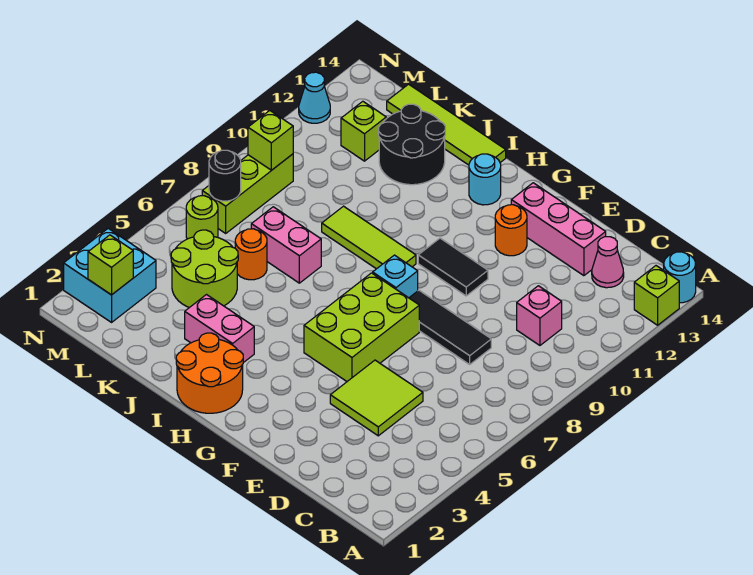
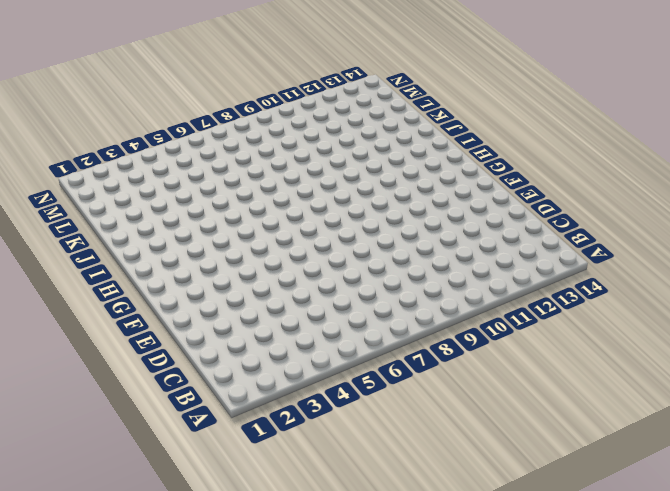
none -> lime 1x1 brick [634,266,679,325]
none -> cyan 1x1 round brick [664,252,696,303]
none -> pink 1x1 brick [517,286,562,345]

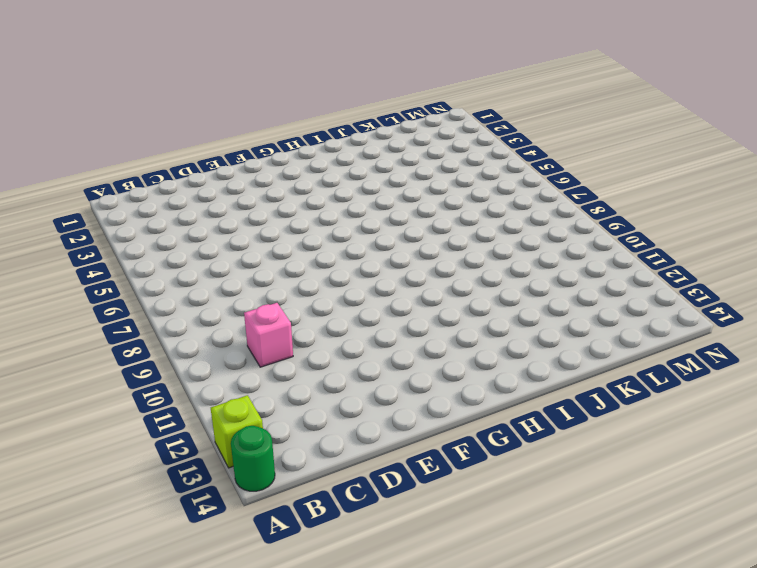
green 1x1 round brick [231,426,275,491] -> cyan 1x1 round brick [664,252,696,303]
none -> pink 1x1 cone [592,237,624,288]
none -> lime 2x2 tile [330,360,423,436]
none -> black 1x3 tile [409,290,491,364]

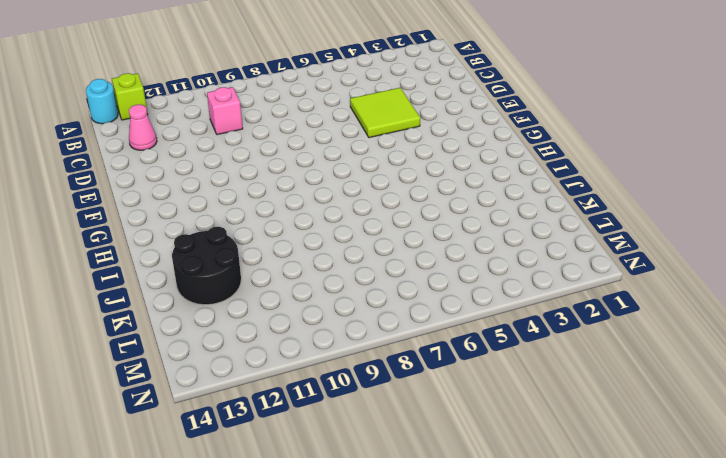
none -> black 1x3 tile [409,290,491,364]
none -> pink 1x3 brick [511,183,606,276]
none -> lime 2x3 brick [304,273,419,381]

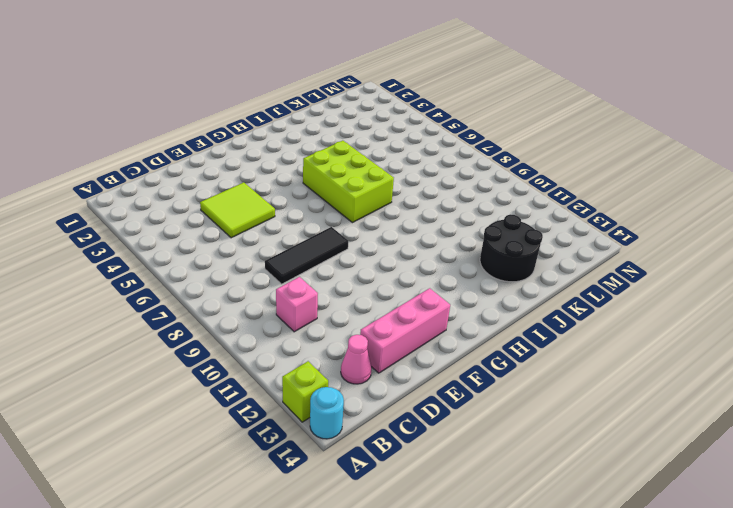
lime 2x3 brick [303,141,394,223] -> lime 2x3 brick moved to [304,273,419,381]
none -> black 1x2 tile [418,238,488,296]
none -> orange 1x1 round brick [495,205,527,256]
none -> cyan 1x1 brick [373,255,418,298]

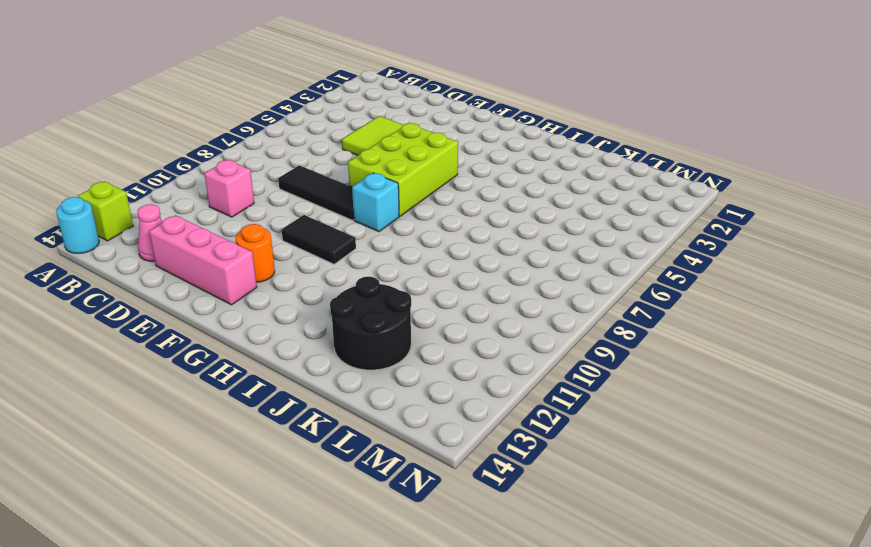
none -> orange 2x2 round brick [176,333,243,413]
none -> lime 1x3 tile [322,206,416,269]
none -> cyan 1x1 round brick [469,154,501,205]

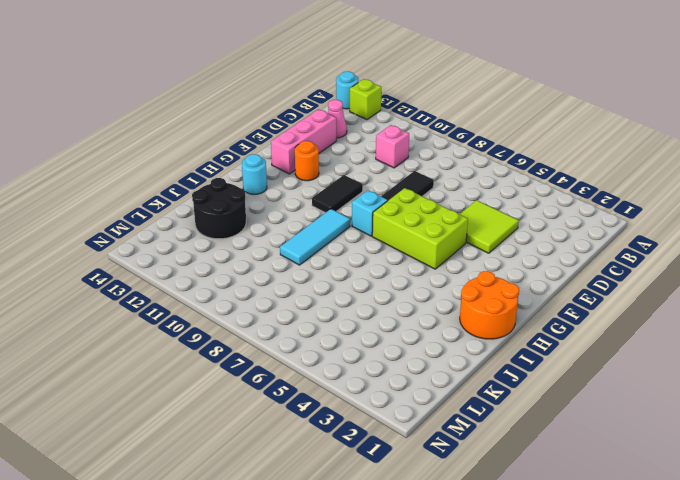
cyan 1x3 tile [280,209,350,265] -> lime 1x3 tile [322,206,416,269]
none -> pink 1x2 brick [185,295,254,363]
none -> lime 1x4 tile [387,84,506,165]
none -> pink 1x2 brick [251,207,321,283]

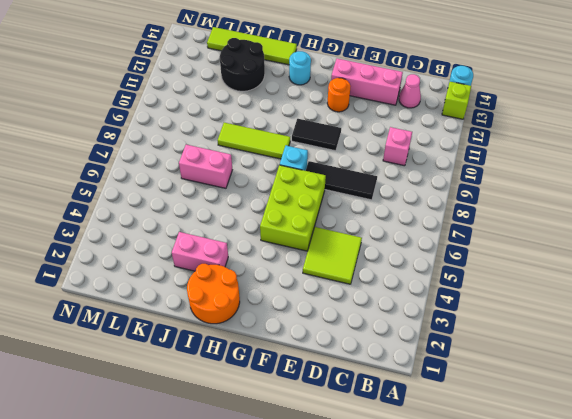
none -> lime 2x2 round brick [171,230,238,308]
none -> orange 1x1 round brick [235,229,267,280]
none -> lime 1x1 brick [341,101,386,161]

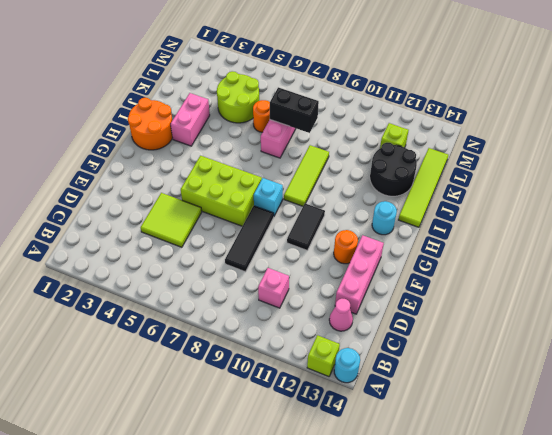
black 1x2 brick [270,87,319,133] -> none
none -> cyan 2x2 brick [64,228,156,322]
none -> lime 1x1 round brick [186,196,218,239]
none -> lime 1x3 brick [202,154,293,233]

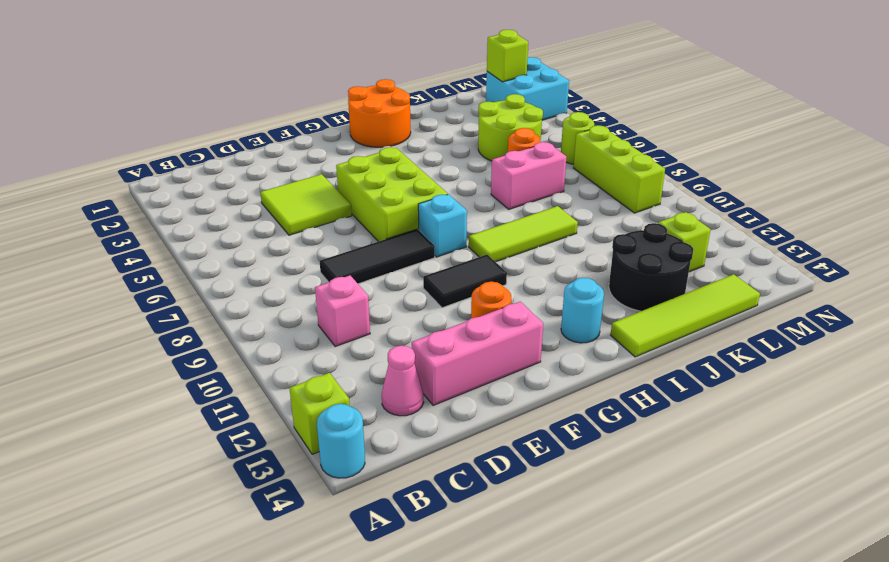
none -> pink 1x2 brick [185,295,254,363]
none -> cyan 1x1 cone [299,72,330,123]
none -> black 1x1 round brick [209,150,241,201]

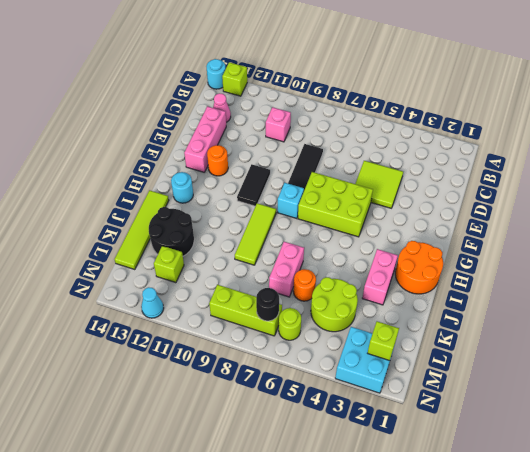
none -> lime 1x1 brick [248,110,293,170]

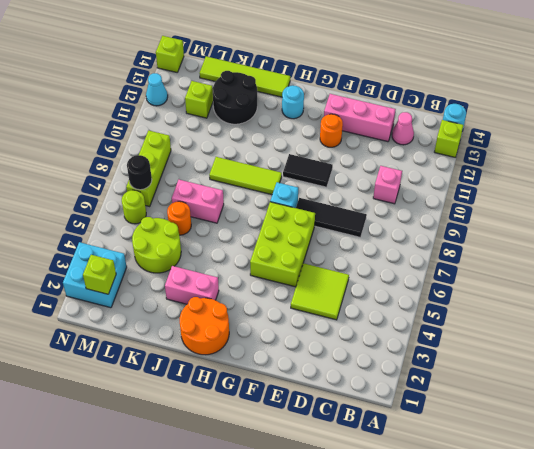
lime 1x1 brick [156,36,184,72] -> lime 1x1 brick moved to [248,110,293,170]

